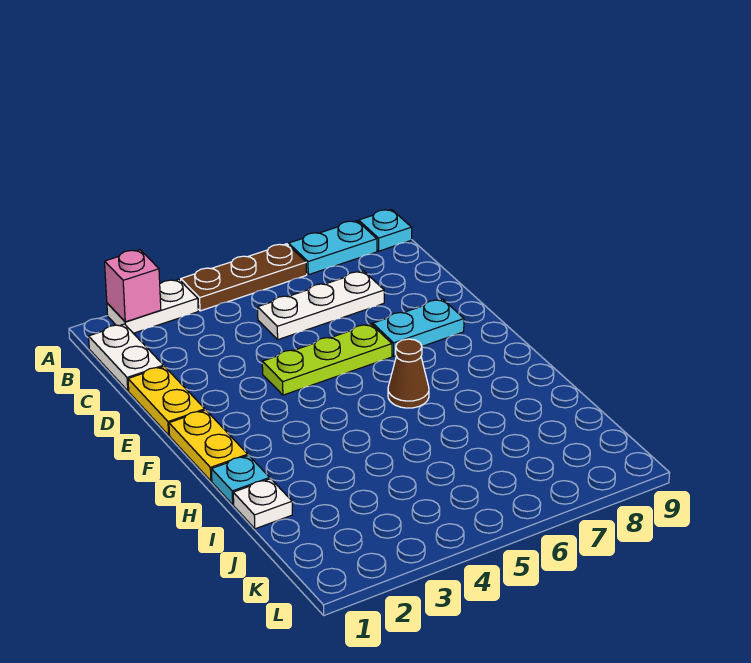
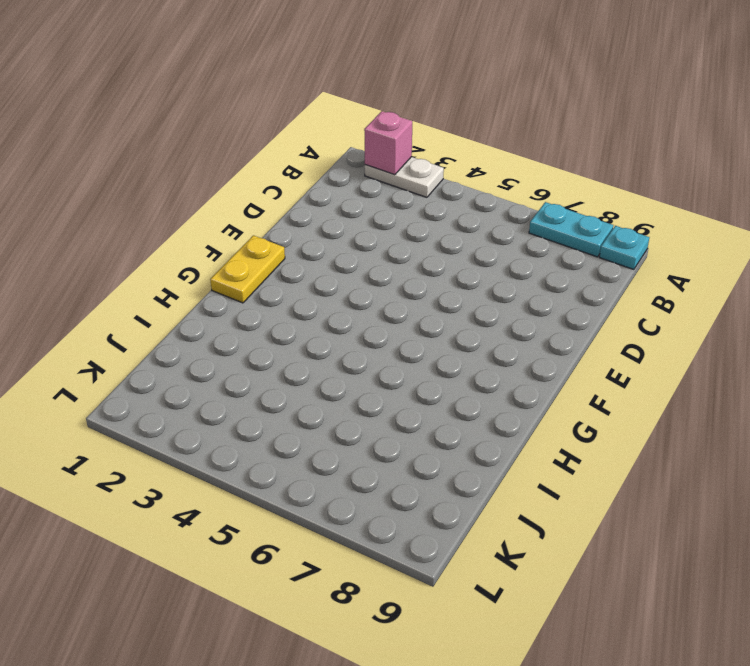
none -> brown 1x3 plate [181,244,307,311]
none -> white 1x2 plate [89,324,163,391]
none -> white 1x3 plate [258,271,384,340]

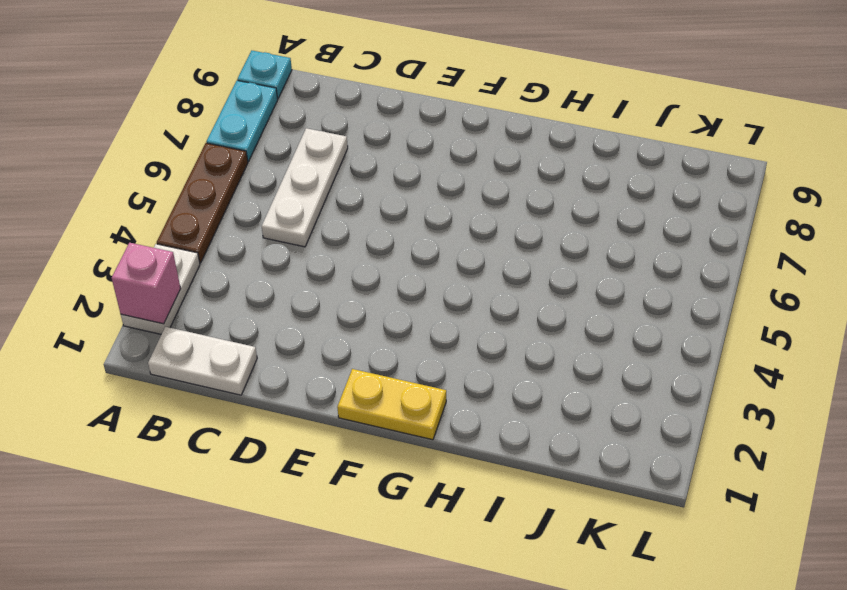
none -> yellow 1x2 plate [128,366,205,435]
none -> lime 1x3 plate [262,324,392,395]
none -> cyan 1x2 plate [373,299,464,356]

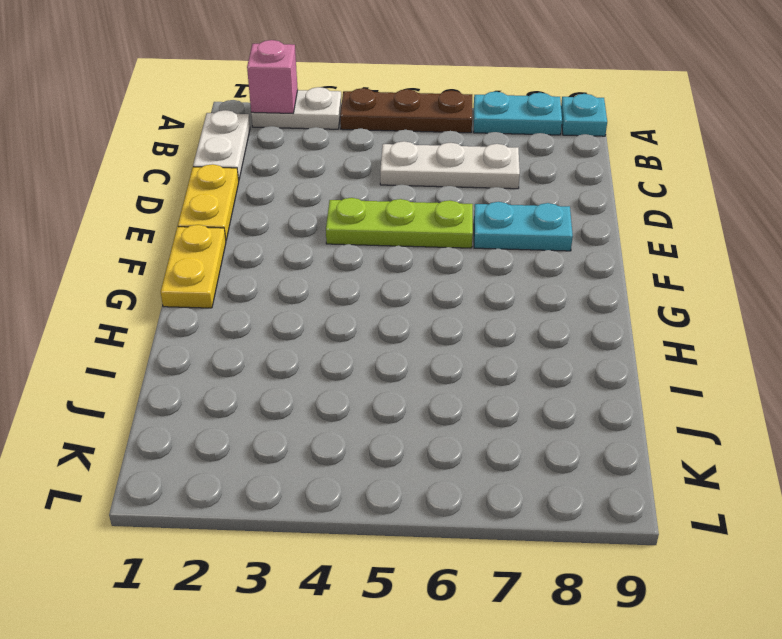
none -> brown 1x1 cone [388,339,429,408]
none -> cyan 1x1 plate [211,455,270,505]
none -> white 1x1 plate [233,479,292,529]

